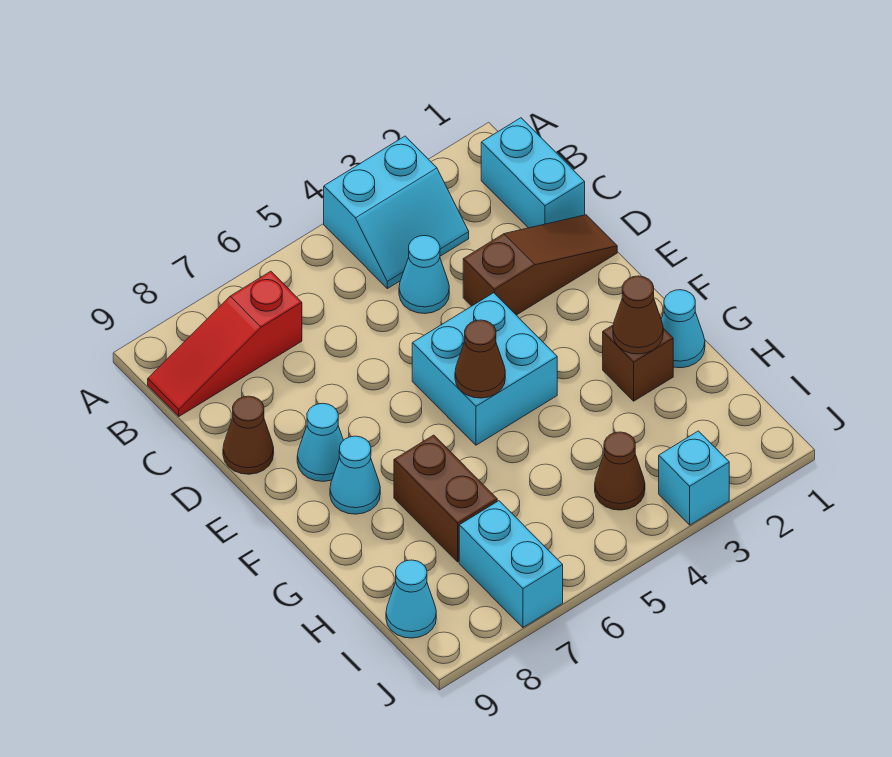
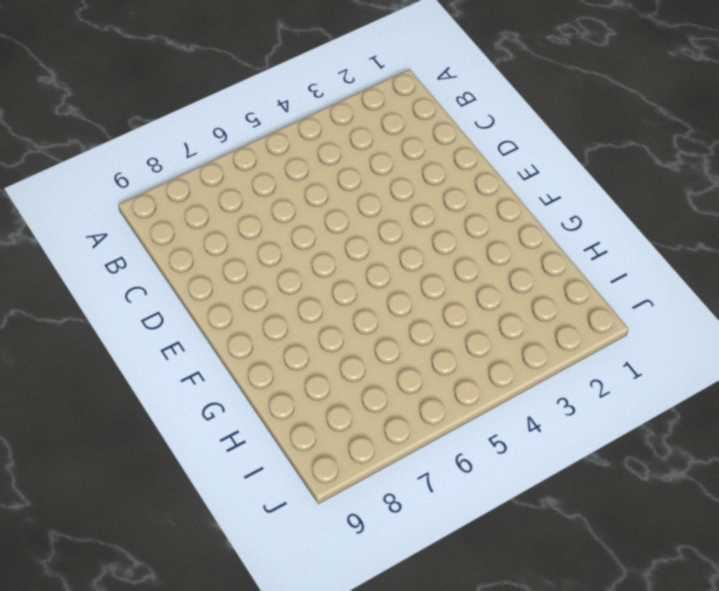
none -> cyan 2x2 slope [324,136,469,288]
none -> cyan 1x2 brick [481,118,585,228]
none -> red 1x3 slope [148,271,302,416]

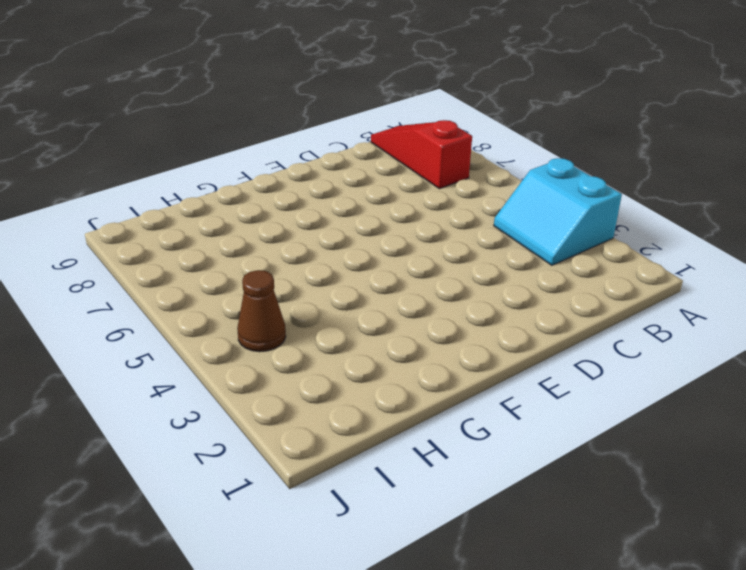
none -> cyan 1x2 brick [481,118,585,228]
none -> cyan 1x1 cone [399,236,449,314]
none -> brown 1x3 slope [463,215,617,315]

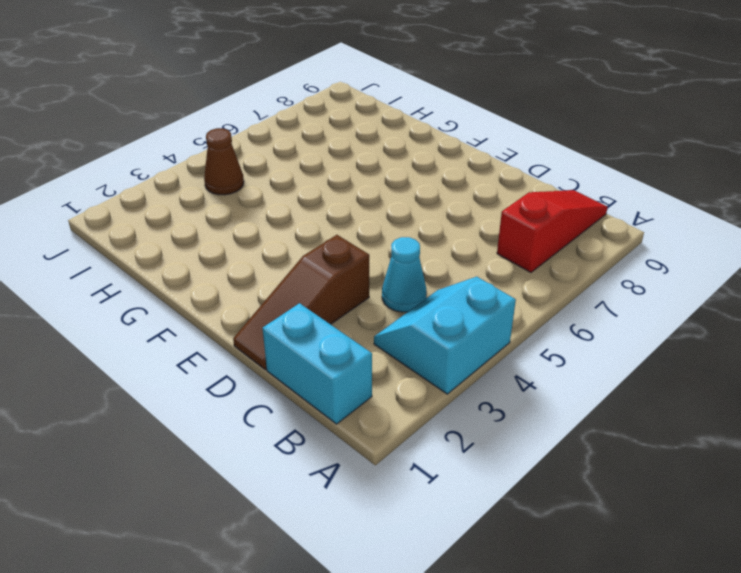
none -> brown 1x1 cone [223,396,274,474]
none -> cyan 2x2 brick [412,293,557,445]
none -> cyan 1x1 cone [297,403,343,481]

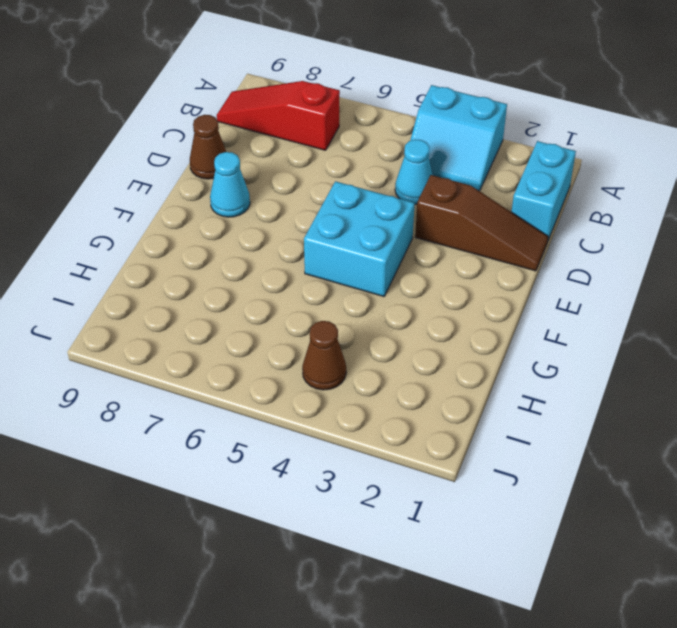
none -> cyan 1x1 cone [330,436,380,514]
none -> cyan 1x1 cone [661,290,705,368]
none -> brown 1x1 brick [603,325,673,401]

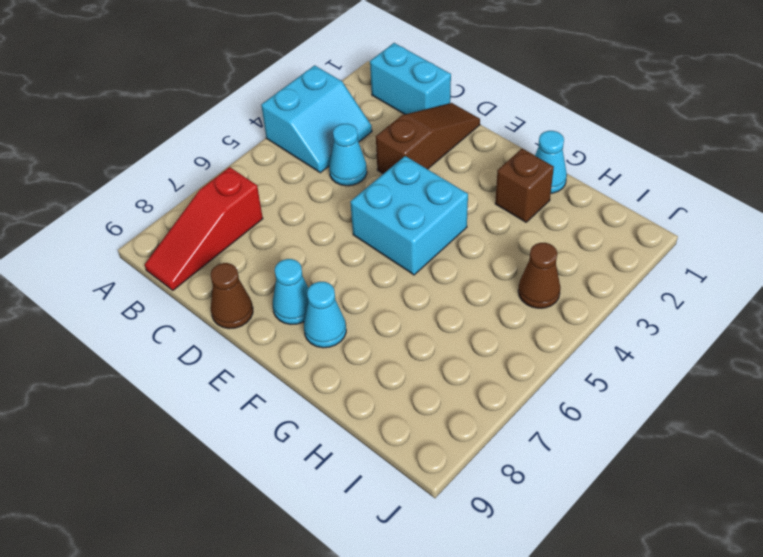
none -> brown 1x2 brick [394,435,497,562]
none -> cyan 1x2 brick [459,501,563,627]
none -> cyan 1x1 cone [386,560,436,638]

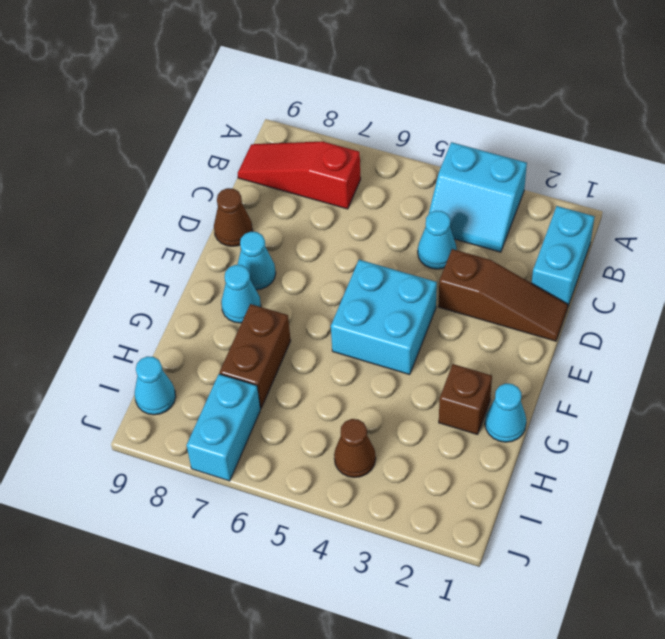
none -> cyan 1x1 brick [659,431,729,525]
none -> brown 1x1 cone [455,320,505,398]
none -> brown 1x1 cone [613,276,663,354]

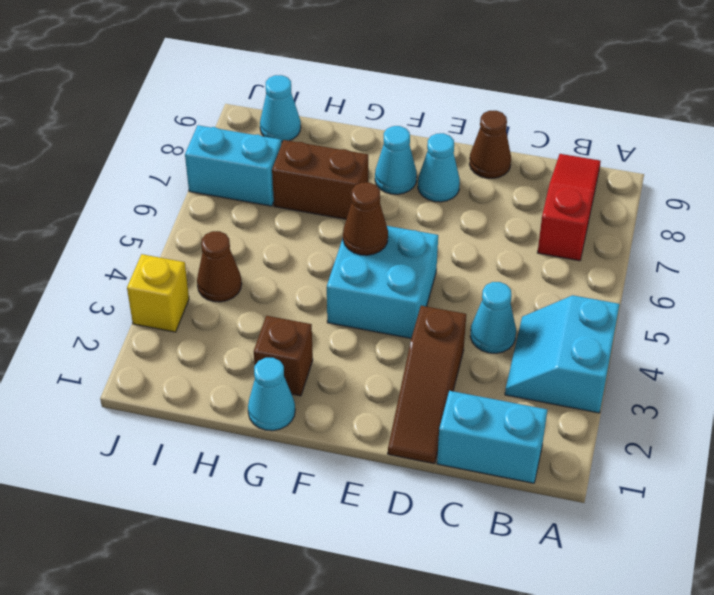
yellow 1x1 brick [127,254,189,332] -> cyan 1x1 brick [659,431,729,525]
none -> brown 1x1 cone [613,276,663,354]

